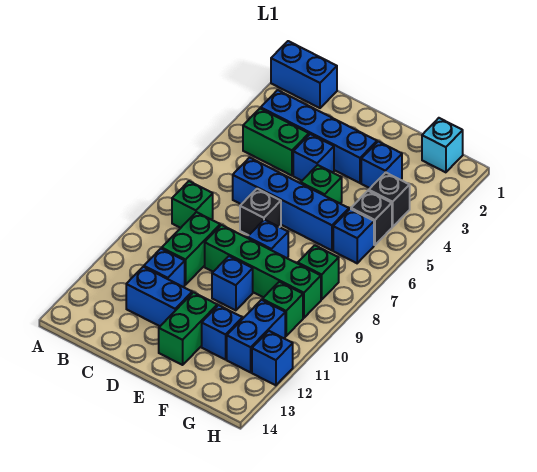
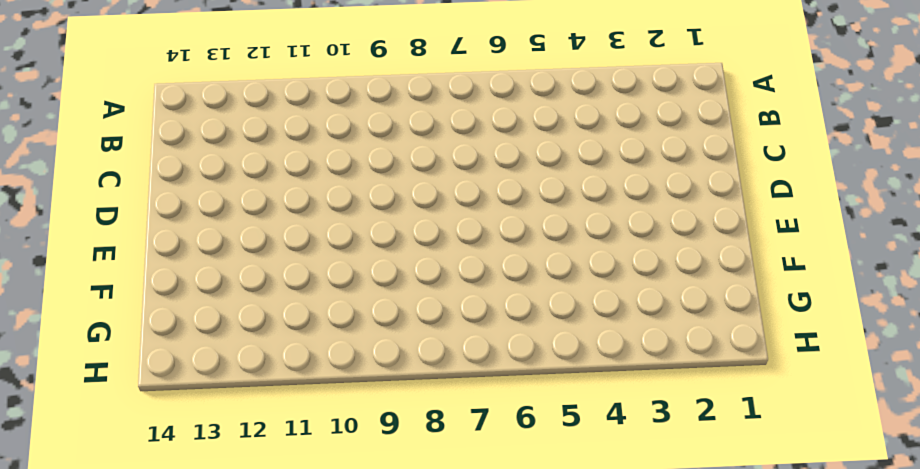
none -> blue 1x2 brick [271,41,337,108]
none -> blue 1x4 brick [261,90,377,183]
none -> green 1x2 brick [243,108,309,176]

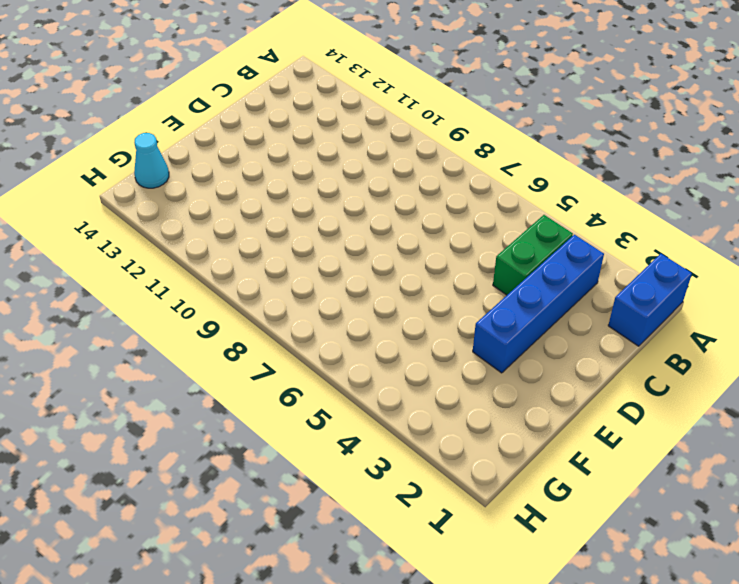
cyan 1x1 cone [134,133,169,188] -> none
none -> green 1x1 brick [172,181,213,228]
none -> blue 1x4 brick [233,158,349,250]
none -> green 1x2 brick [162,212,220,285]

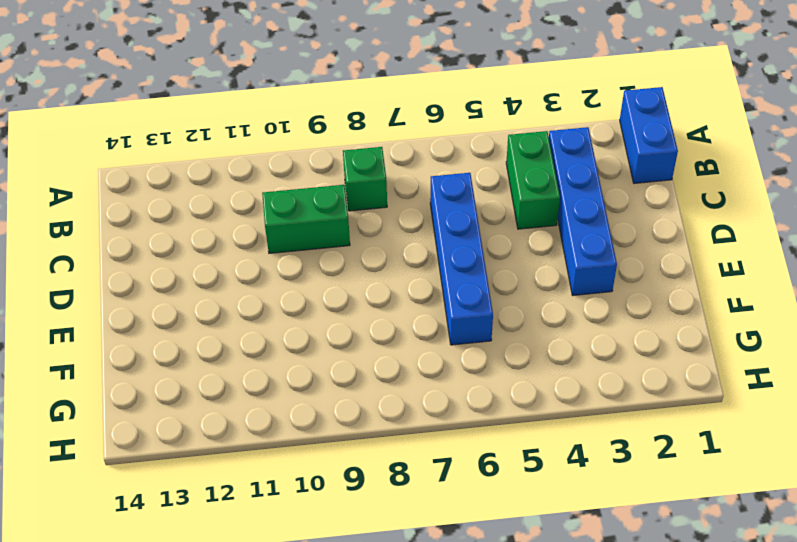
none -> blue 1x1 brick [144,249,185,287]
none -> blue 1x2 brick [126,267,192,326]
none -> blue 1x1 brick [293,134,334,181]

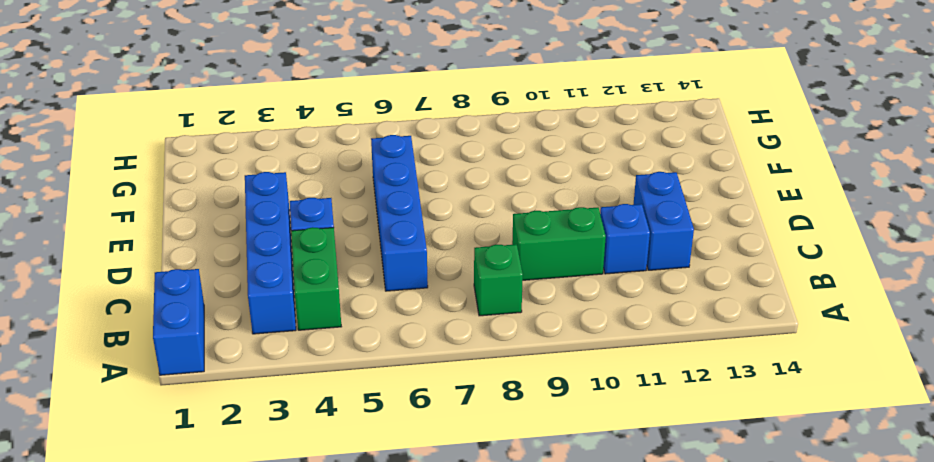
none -> black 1x1 brick [240,189,281,235]
none -> green 1x4 brick [205,225,321,318]
none -> green 1x1 brick [301,165,342,203]

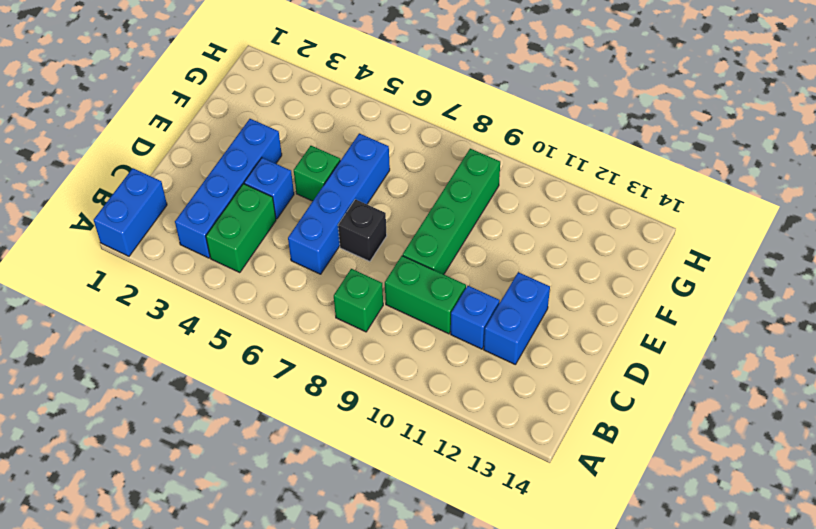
none -> blue 1x1 brick [247,220,288,258]
none -> blue 1x1 brick [212,256,253,310]
none -> green 1x2 brick [159,292,217,365]

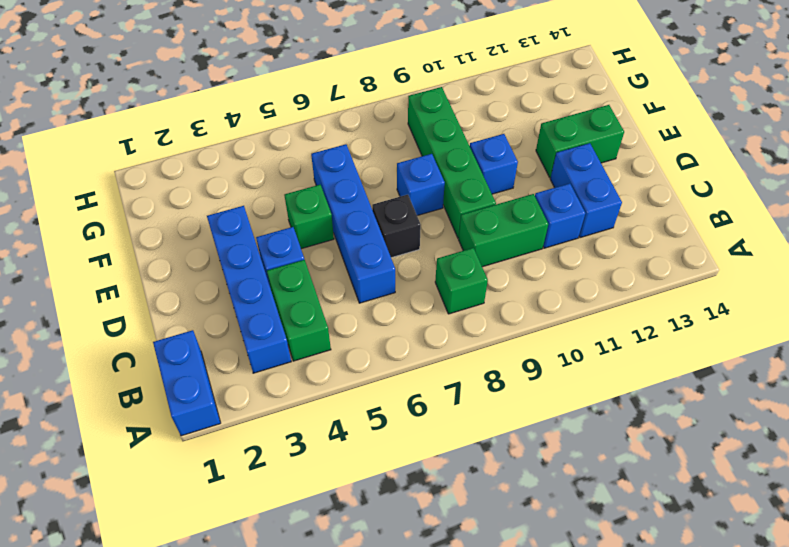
none -> blue 1x1 brick [361,141,402,188]
none -> blue 1x1 brick [202,305,242,360]
none -> cyan 1x1 brick [422,118,463,172]

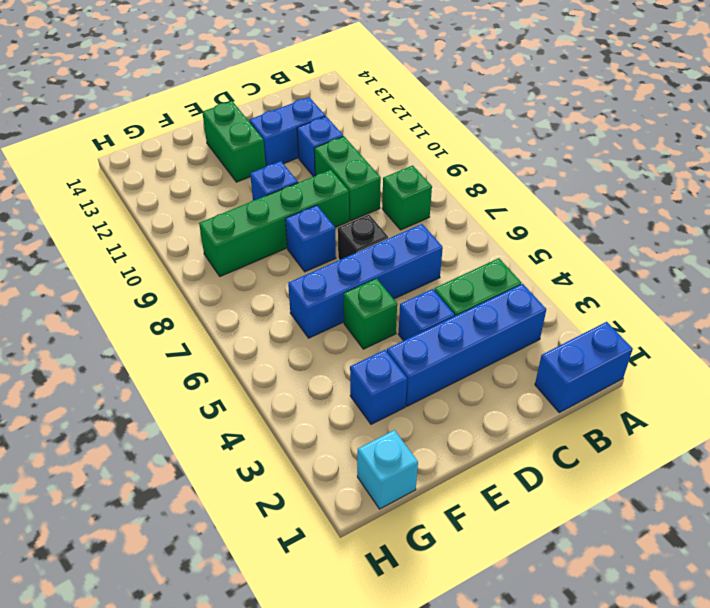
none -> blue 1x1 brick [202,305,242,360]
none -> black 1x1 brick [369,172,410,227]
none -> black 1x1 brick [351,191,392,245]

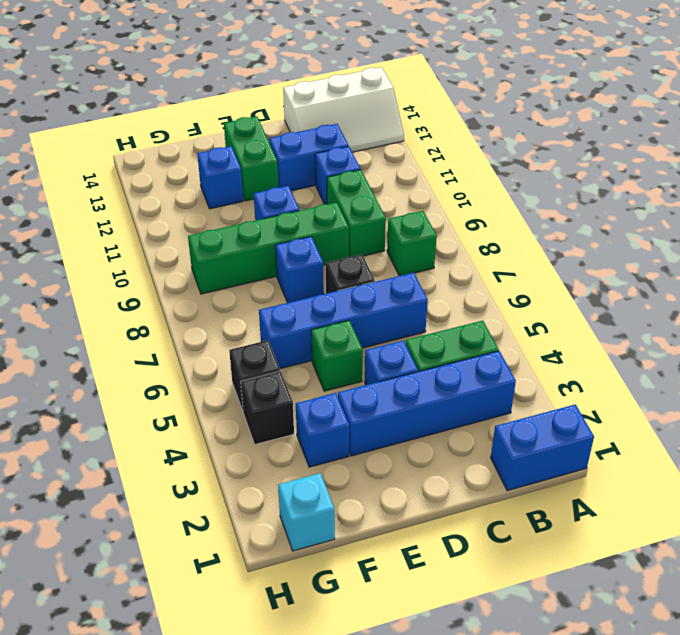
white 2x3 slope [283,67,404,152] -> none
none -> blue 1x1 brick [333,209,374,263]
none -> green 1x1 brick [298,245,339,300]
none -> green 1x1 brick [262,282,303,336]

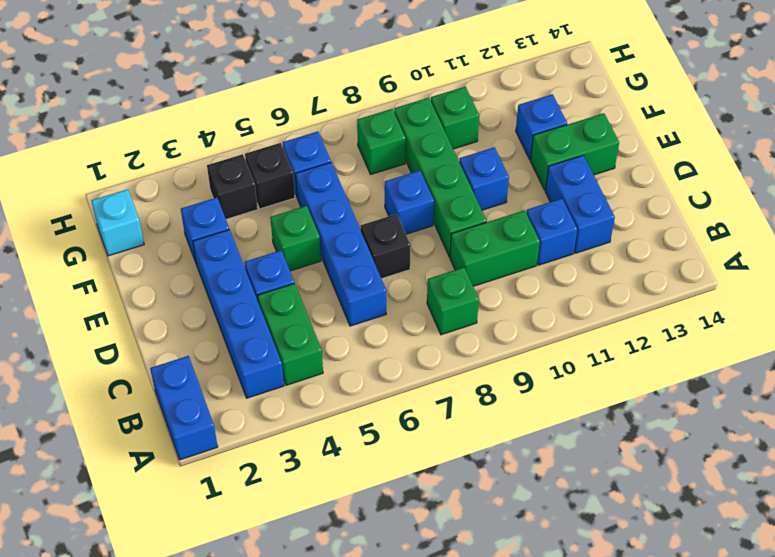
none -> blue 1x2 brick [227,300,285,372]
none -> blue 1x1 brick [252,331,293,385]

